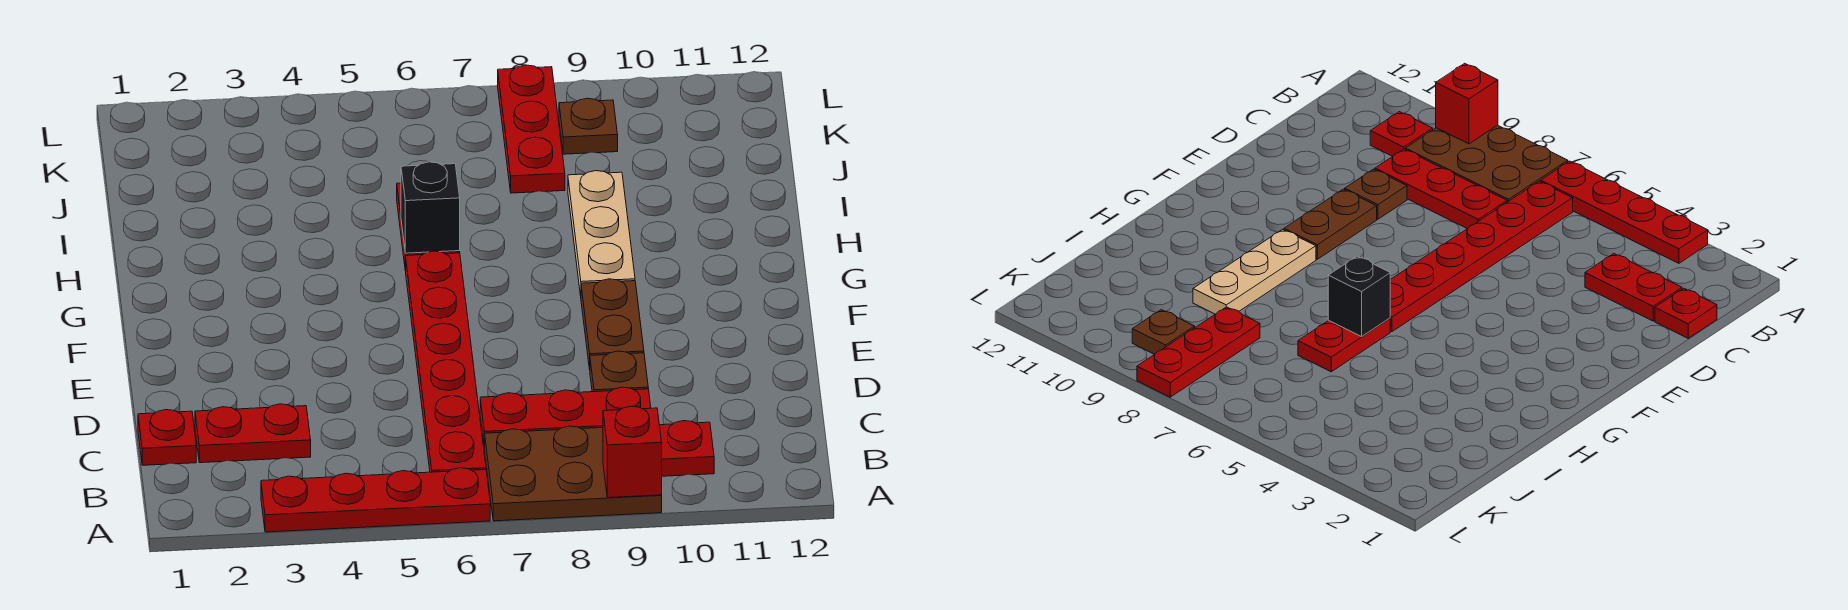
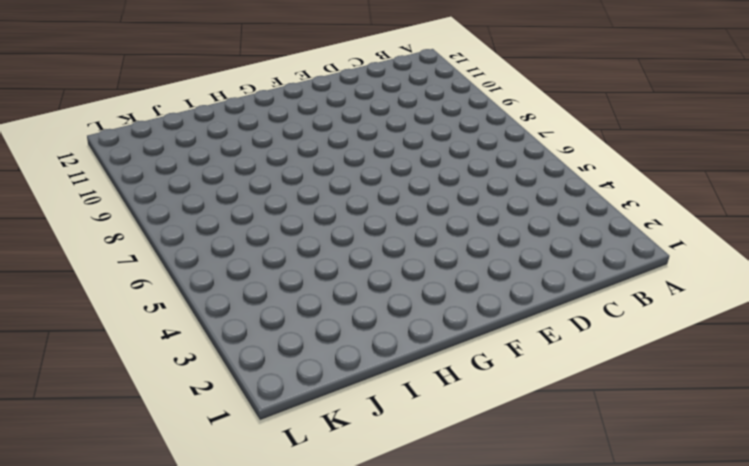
none -> red 1x4 plate [261,468,490,532]
none -> brown 2x3 plate [485,426,662,521]
none -> red 1x6 plate [406,251,486,472]

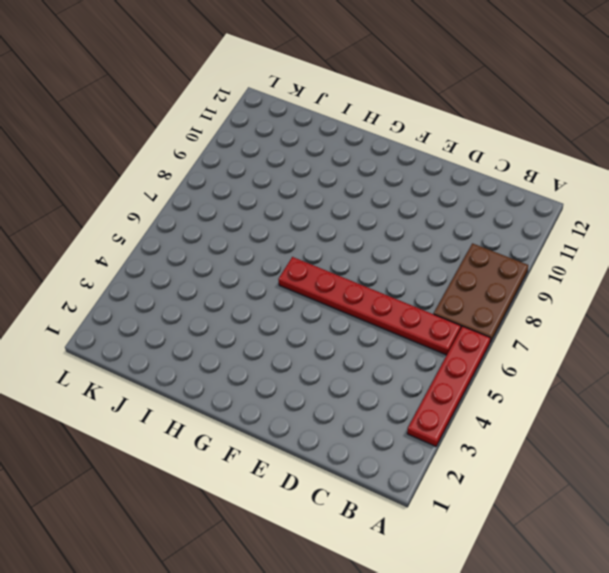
none -> red 1x1 plate [659,421,714,476]
none -> red 1x1 plate [138,410,196,465]
none -> red 1x2 plate [195,404,311,463]

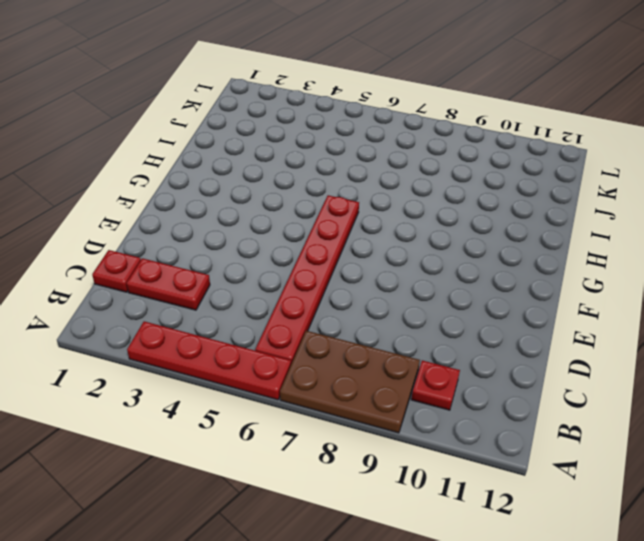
none -> red 1x3 plate [480,387,651,448]
none -> brown 1x1 plate [590,351,648,392]
none -> brown 1x2 plate [581,279,644,369]

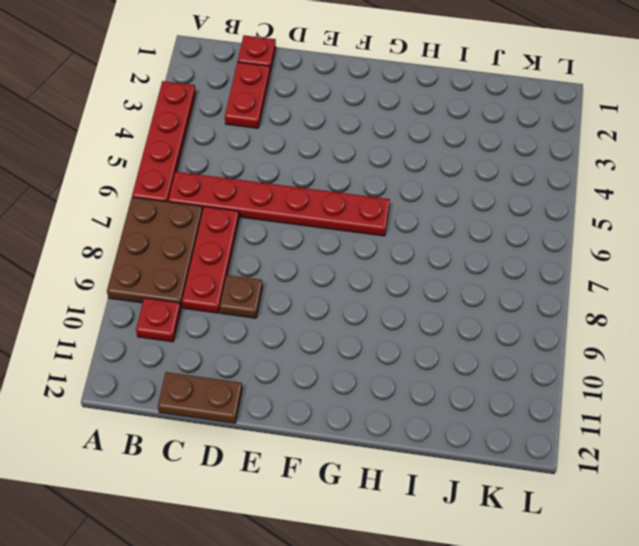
brown 1x2 plate [158,372,242,423] -> brown 1x2 plate moved to [581,279,644,369]
none -> tan 1x3 plate [568,171,635,296]
none -> red 1x2 plate [1298,318,1390,372]
none -> red 1x3 plate [498,65,565,193]

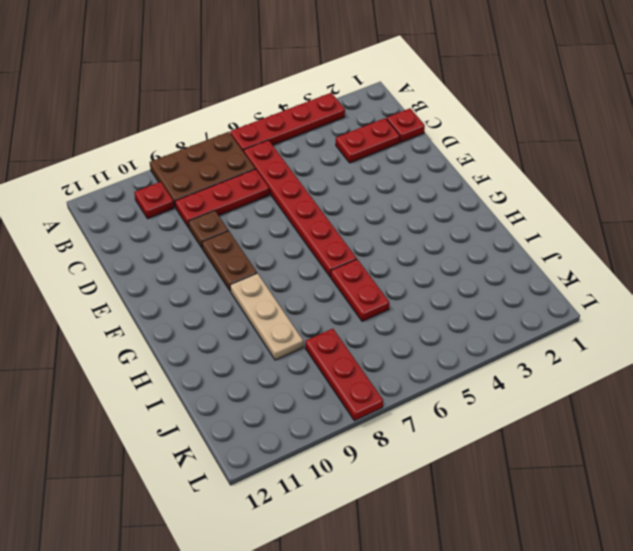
none -> brown 1x1 plate [559,98,618,154]
none -> red 1x1 brick [603,406,662,498]
none -> black 1x1 brick [401,162,460,253]

